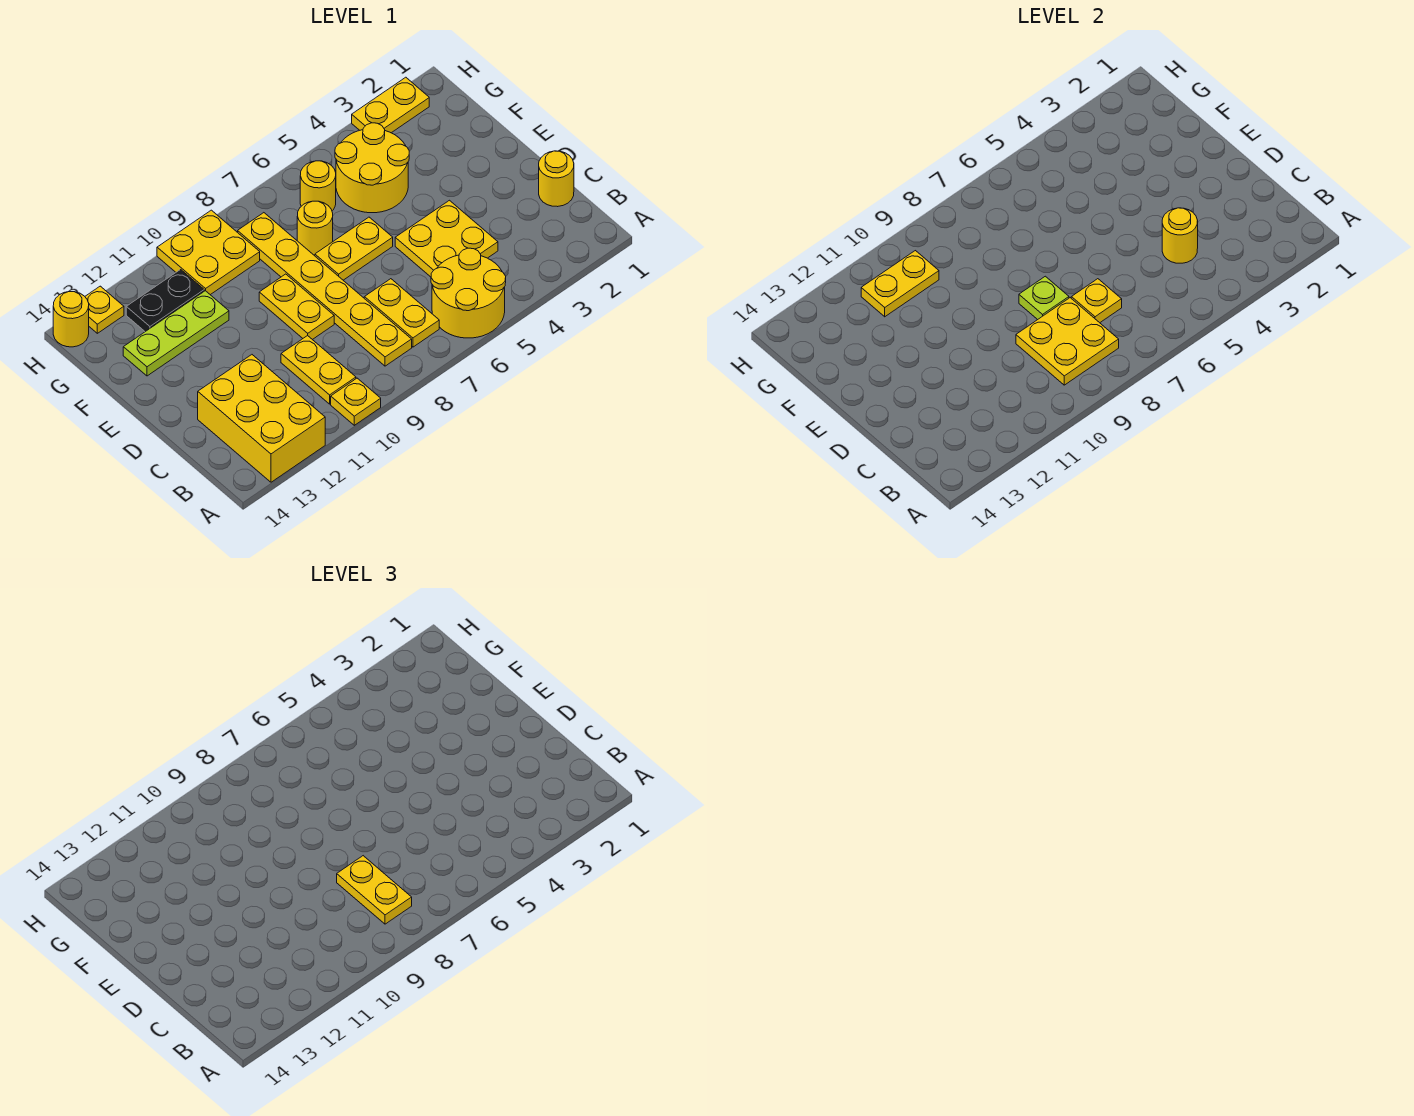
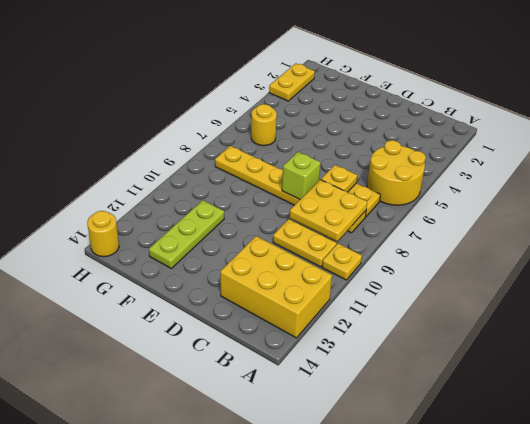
lime 1x1 brick [282,152,321,200] -> lime 1x1 plate [1019,276,1069,320]
none -> yellow 1x1 round brick [539,151,574,207]
none -> yellow 2x2 plate [395,200,498,277]
none -> yellow 1x2 plate [259,274,334,340]

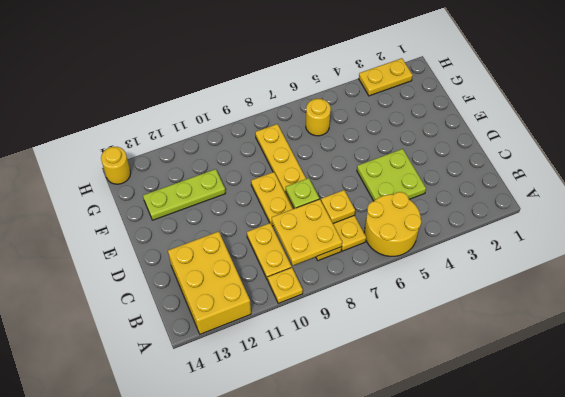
lime 2x2 plate [357,149,426,201] -> yellow 2x2 plate [395,200,498,277]
none -> yellow 1x1 round brick [539,151,574,207]
none -> yellow 1x2 plate [315,217,393,280]
none -> yellow 2x2 round brick [335,123,409,213]

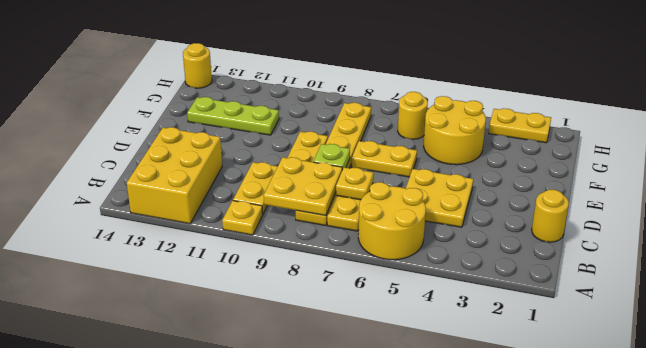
none -> yellow 1x1 round brick [297,201,333,256]
none -> yellow 2x2 plate [157,210,260,295]
none -> black 1x2 plate [126,270,204,332]

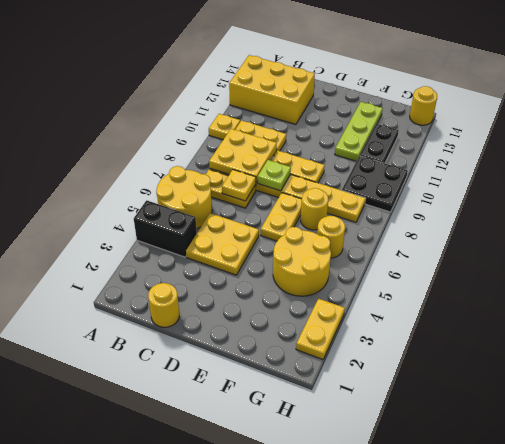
black 1x2 brick [134,200,197,257] -> none
black 2x2 plate [342,156,408,212] -> yellow 2x2 plate [157,210,260,295]
none -> yellow 1x1 plate [85,286,124,333]
none -> yellow 1x1 round brick [1162,208,1198,263]
none -> yellow 1x2 plate [861,251,939,317]

